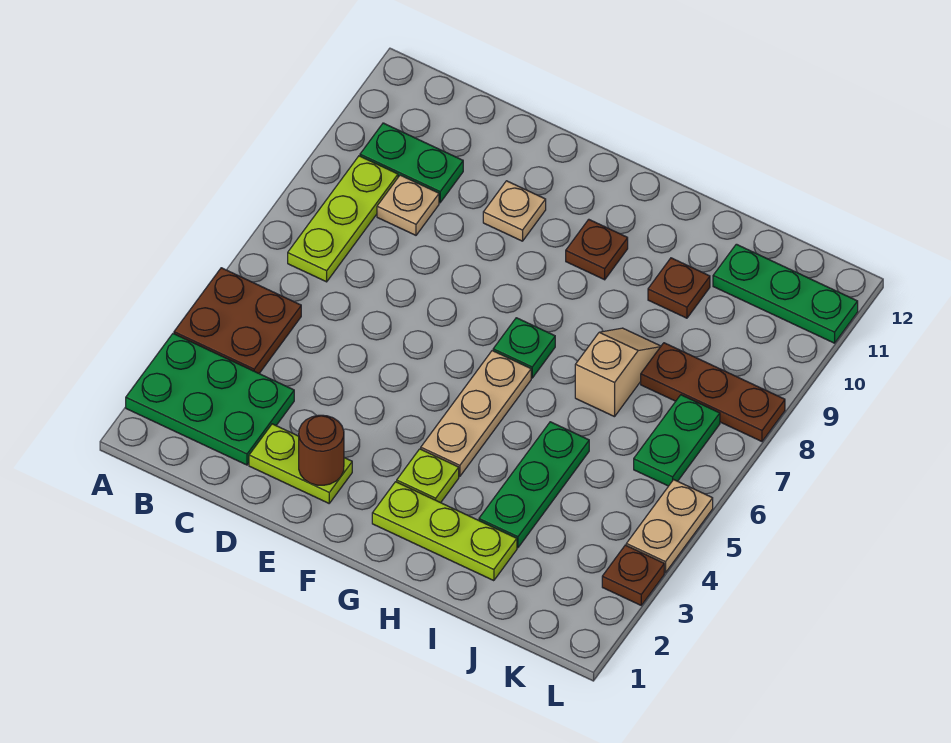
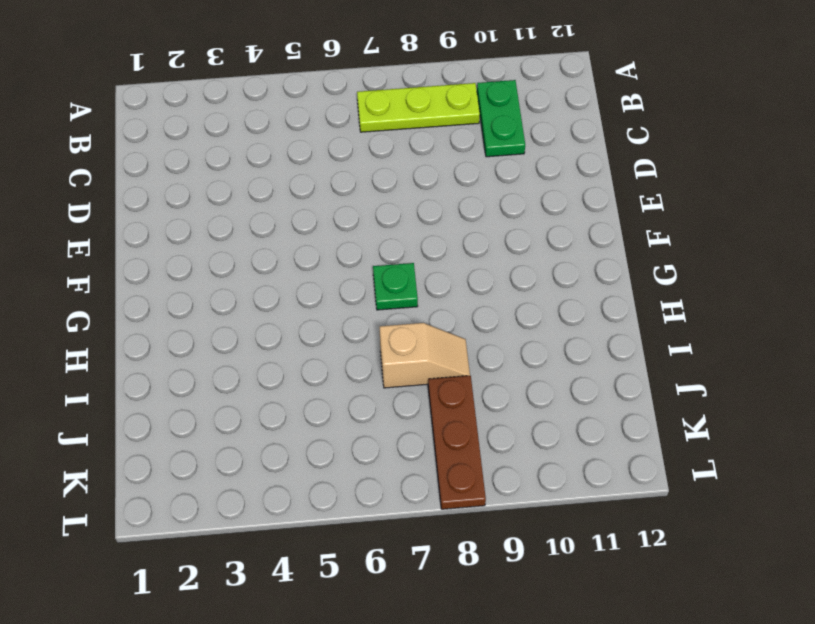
none -> green 2x3 plate [126,334,294,465]
none -> brown 2x2 plate [174,268,301,373]
none -> tan 1x1 plate [377,175,439,235]

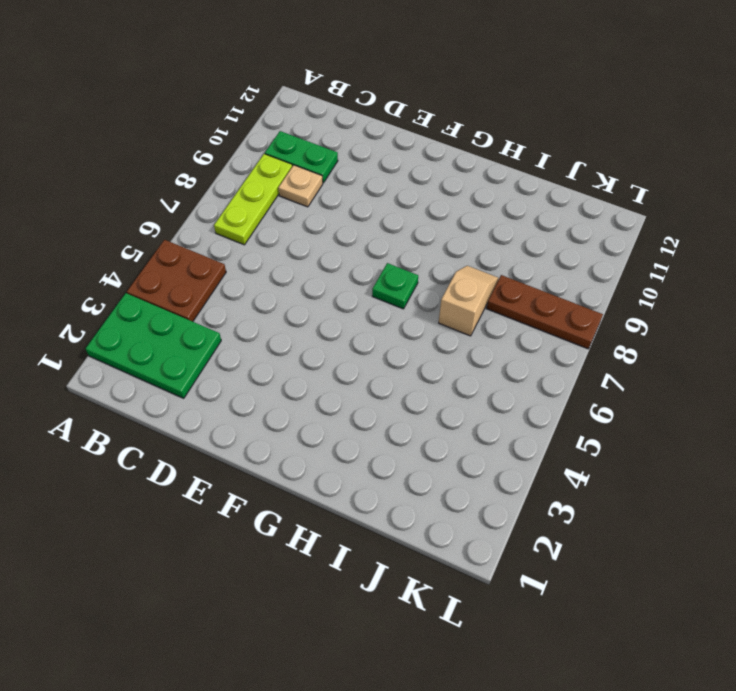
none -> lime 1x2 plate [249,424,352,503]
none -> tan 1x1 plate [483,181,546,241]
none -> lime 1x3 plate [372,482,517,581]

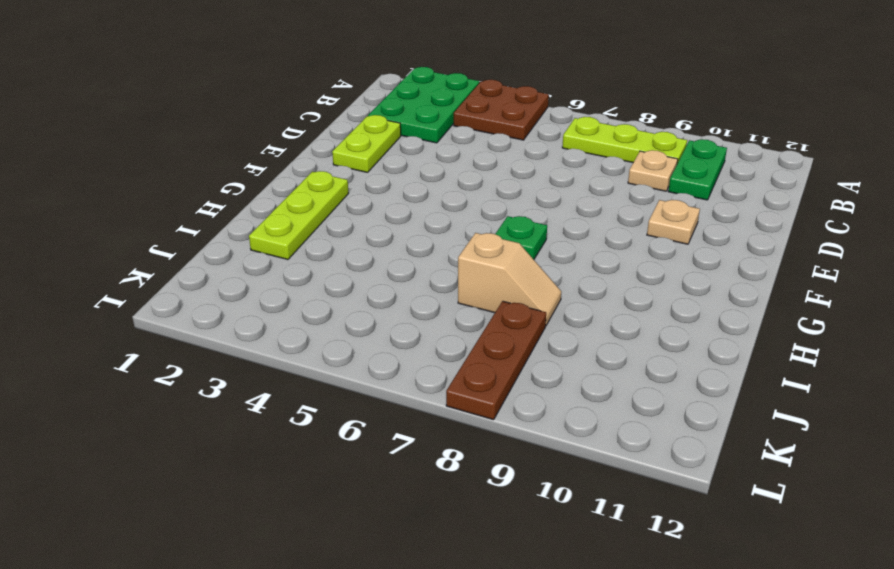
none -> lime 1x1 plate [397,449,459,503]
none -> tan 1x3 plate [421,351,531,476]
none -> brown 1x1 plate [566,219,628,280]

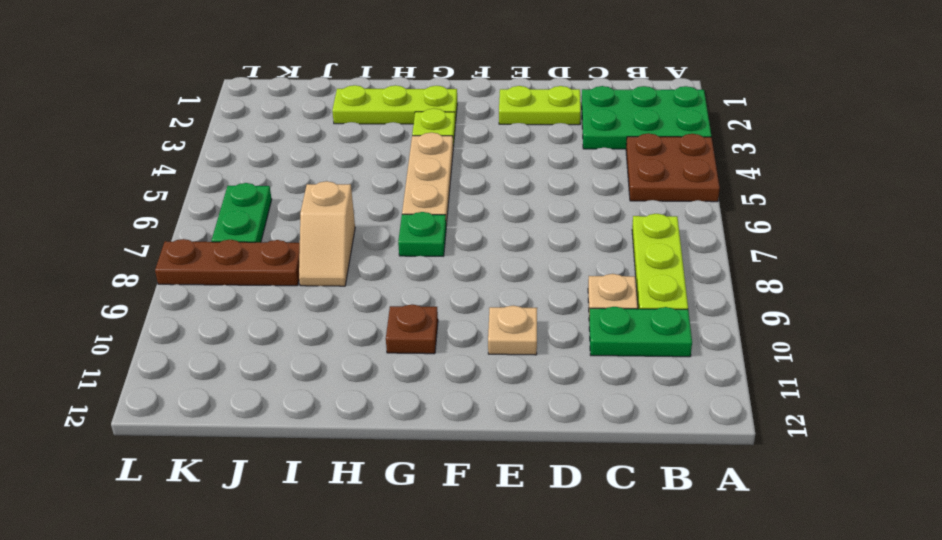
none -> green 1x3 plate [479,422,589,548]
none -> brown 1x1 plate [648,258,710,318]
none -> green 1x3 plate [713,244,858,343]

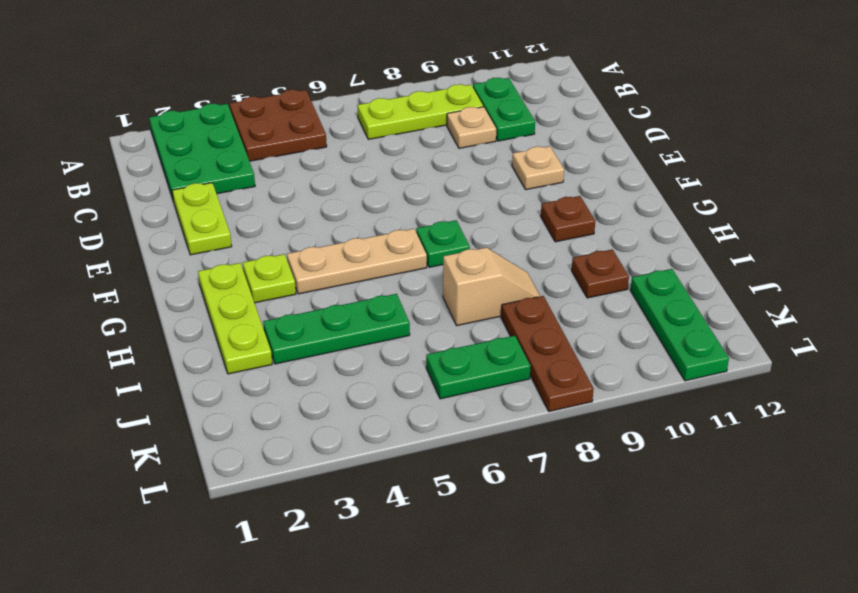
none -> brown 1x1 plate [602,545,664,605]
none -> tan 1x2 plate [626,480,713,573]
none -> brown 1x1 round brick [299,415,344,485]

